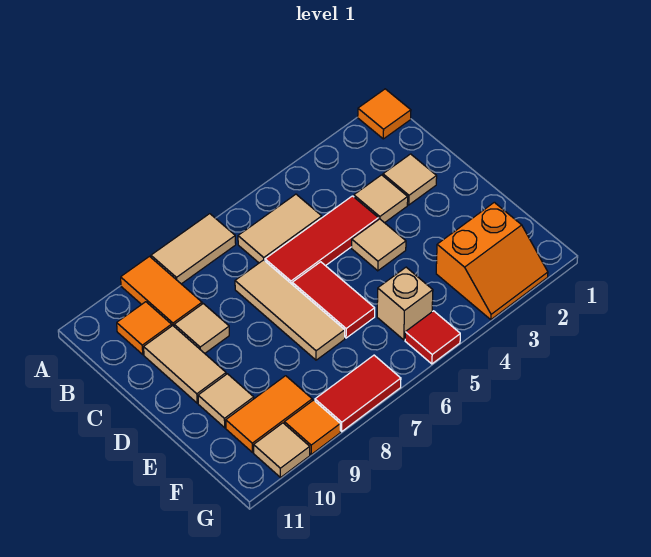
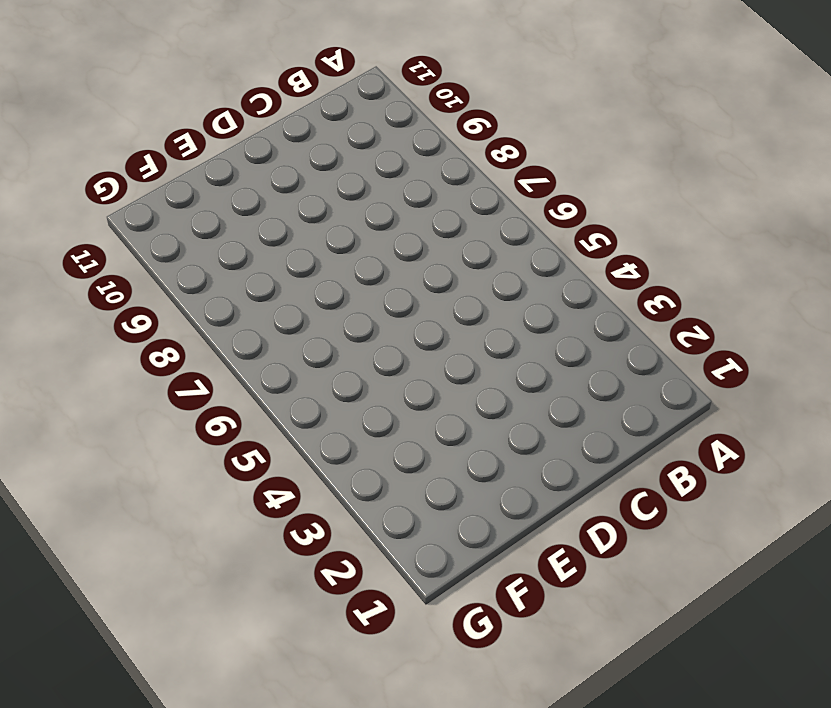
none -> orange 1x1 tile [358,89,411,139]
none -> tan 1x2 tile [151,214,236,284]
none -> orange 1x2 tile [121,257,202,326]

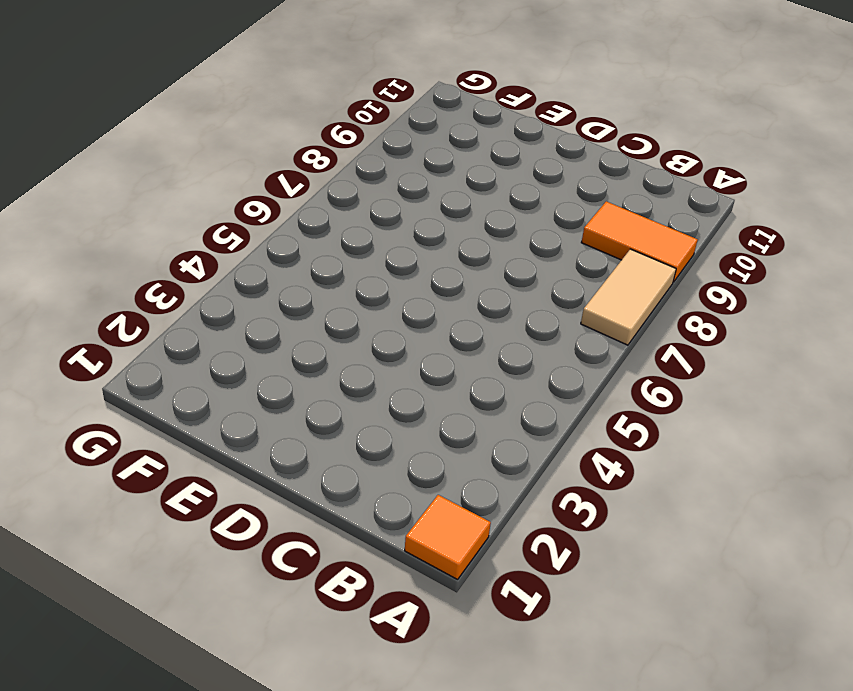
none -> tan 1x2 tile [238,194,322,263]
none -> orange 1x1 tile [117,302,172,354]
none -> tan 1x1 tile [383,154,437,205]

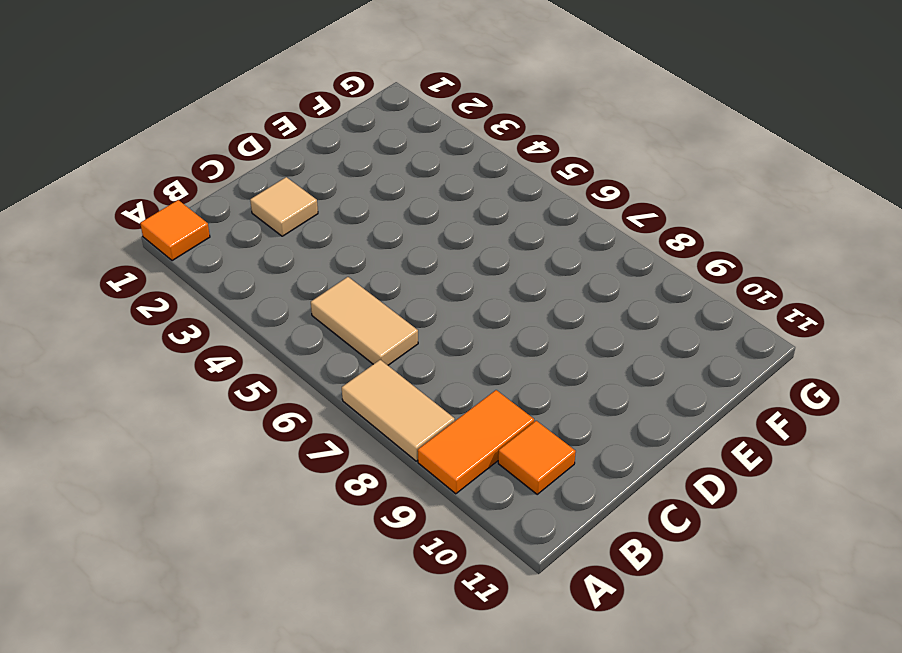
none -> tan 1x1 tile [354,175,408,223]
none -> red 1x3 tile [265,196,378,284]
none -> tan 1x3 tile [235,260,345,360]

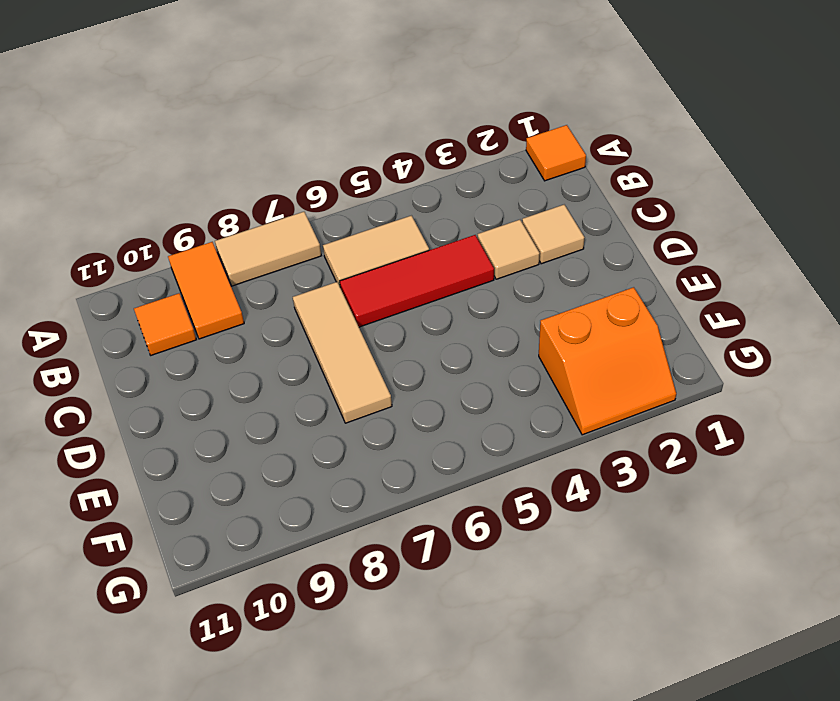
none -> tan 1x1 tile [174,304,229,353]
none -> tan 1x2 tile [144,326,226,403]
none -> tan 1x1 tile [352,219,406,271]

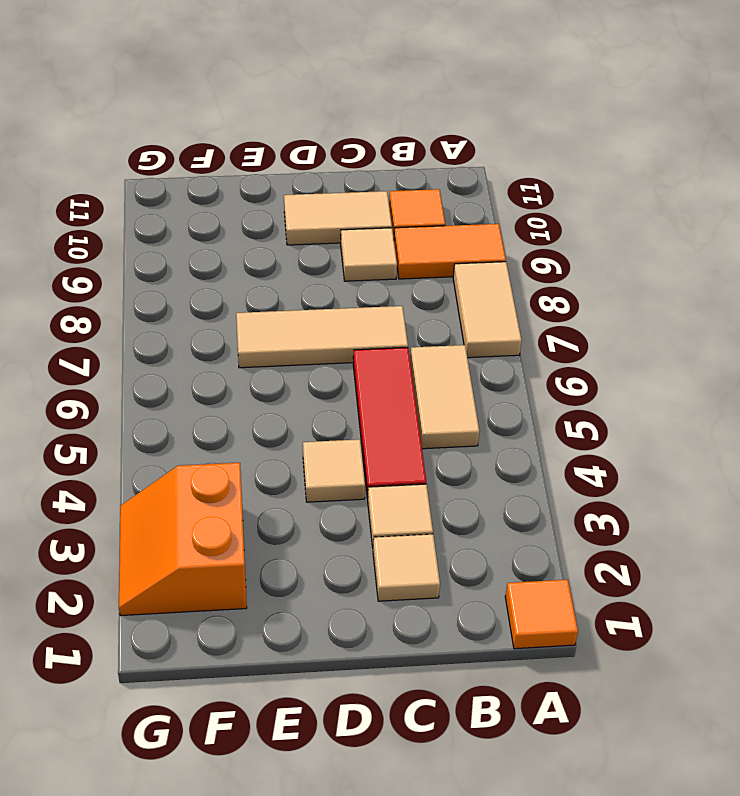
none -> red 1x2 tile [292,262,375,338]
none -> tan 1x1 tile [198,374,254,428]
none -> tan 1x1 brick [377,267,433,340]

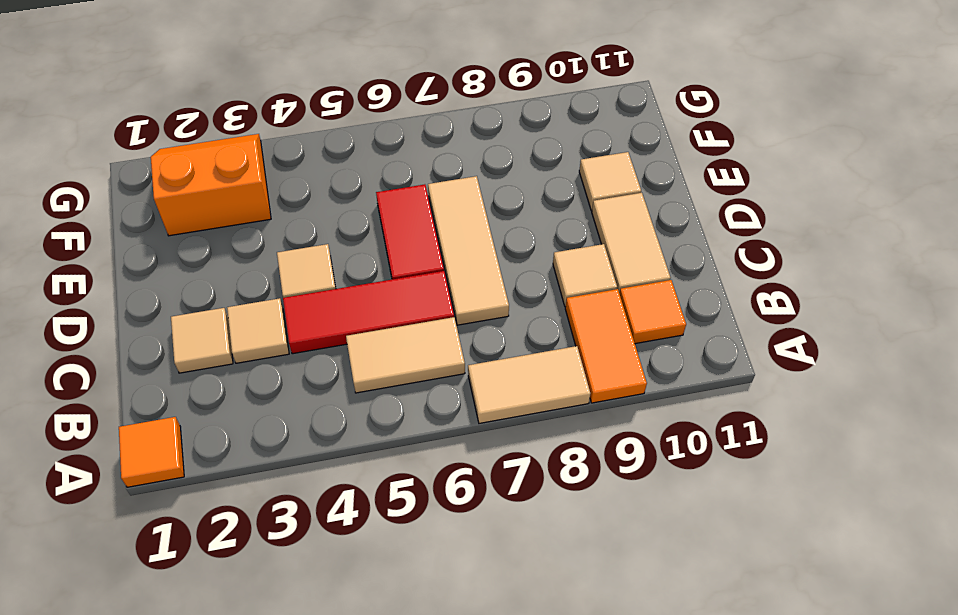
none -> tan 1x1 brick [377,267,433,340]
none -> orange 1x2 tile [226,376,312,453]
none -> red 1x1 tile [405,311,460,364]

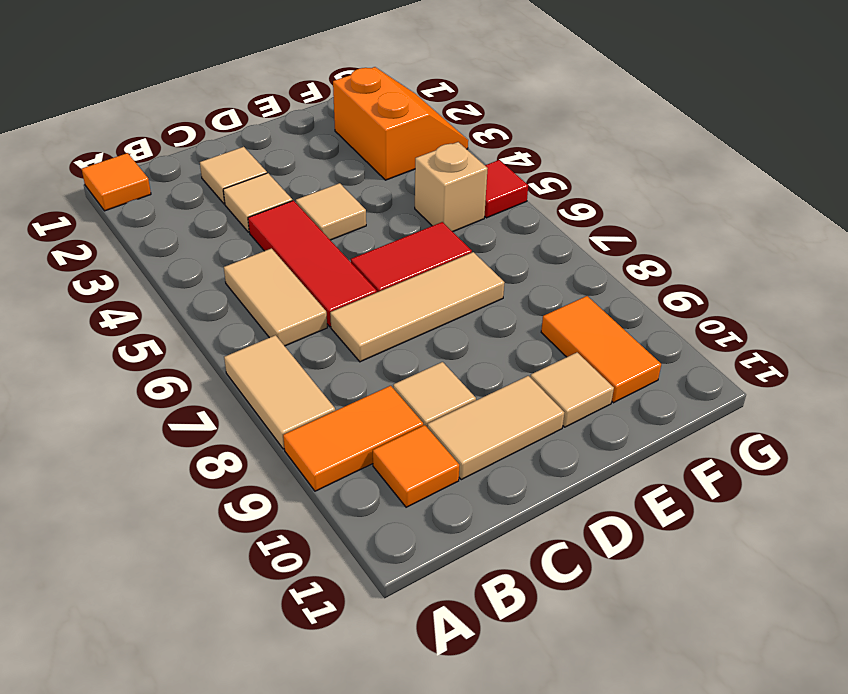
none -> red 1x2 tile [315,355,401,431]
none -> orange 1x1 tile [284,400,340,454]
none -> tan 1x1 tile [254,423,310,477]

